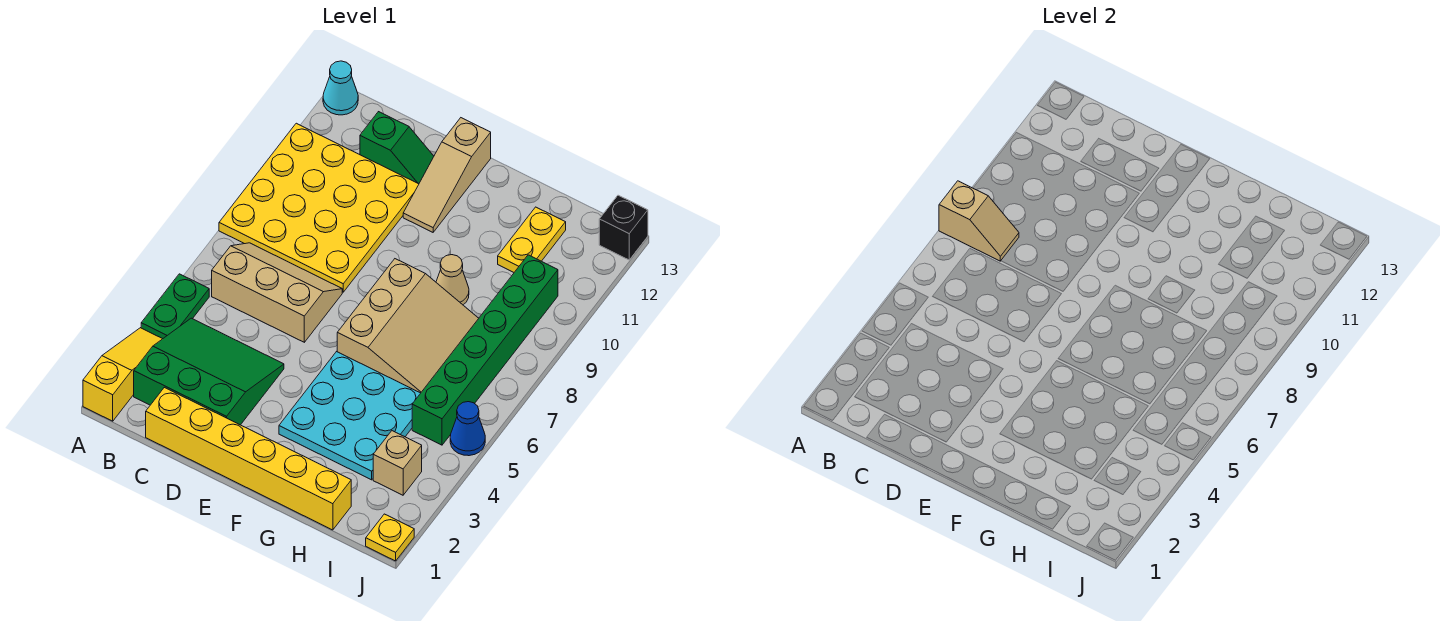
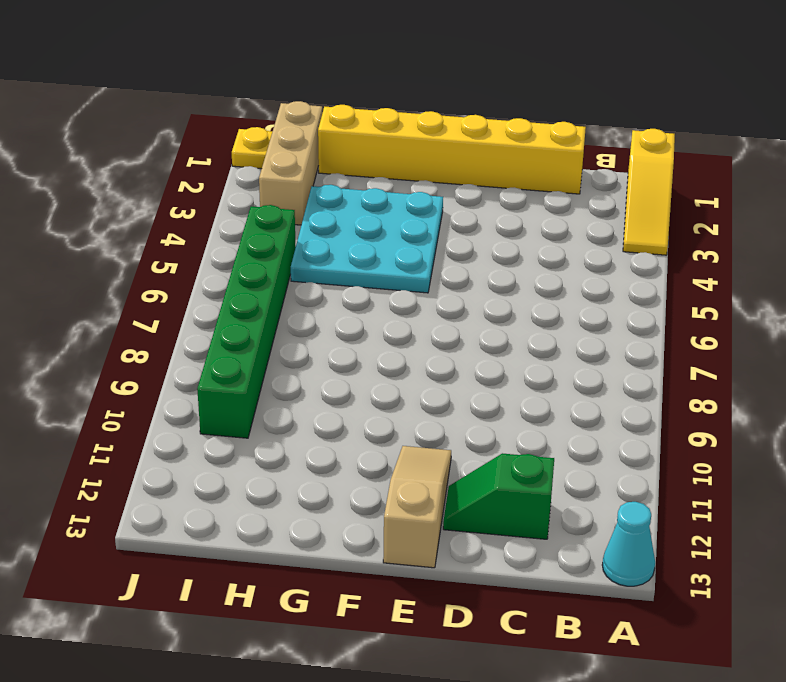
tan 1x3 brick [259,101,322,225] -> tan 1x1 brick [373,431,422,495]
none -> green 1x2 plate [141,274,209,339]
none -> yellow 4x4 plate [219,123,419,292]
none -> green 3x3 slope [134,318,284,425]

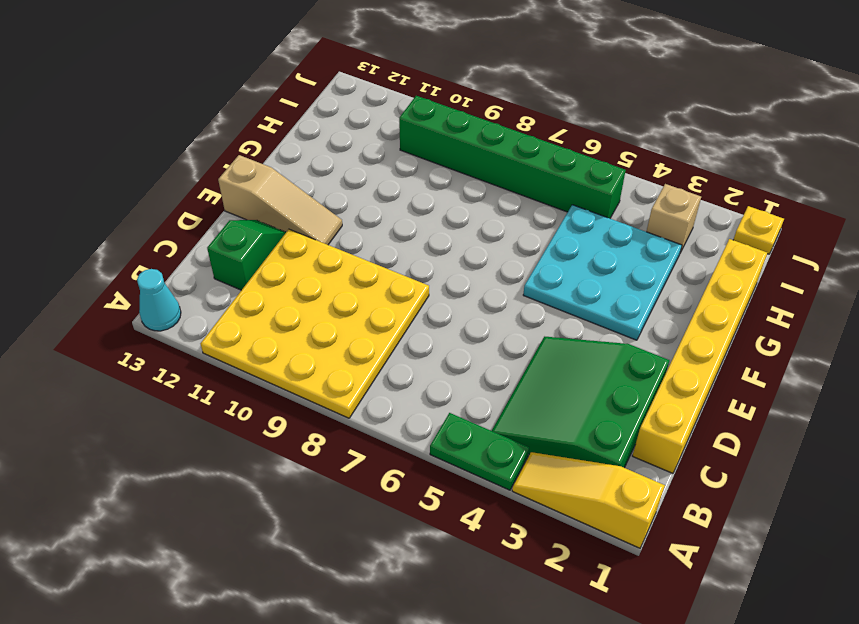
none -> tan 2x3 slope [212,243,342,342]
none -> tan 3x3 slope [337,259,479,393]
none -> tan 1x1 cone [436,255,469,305]

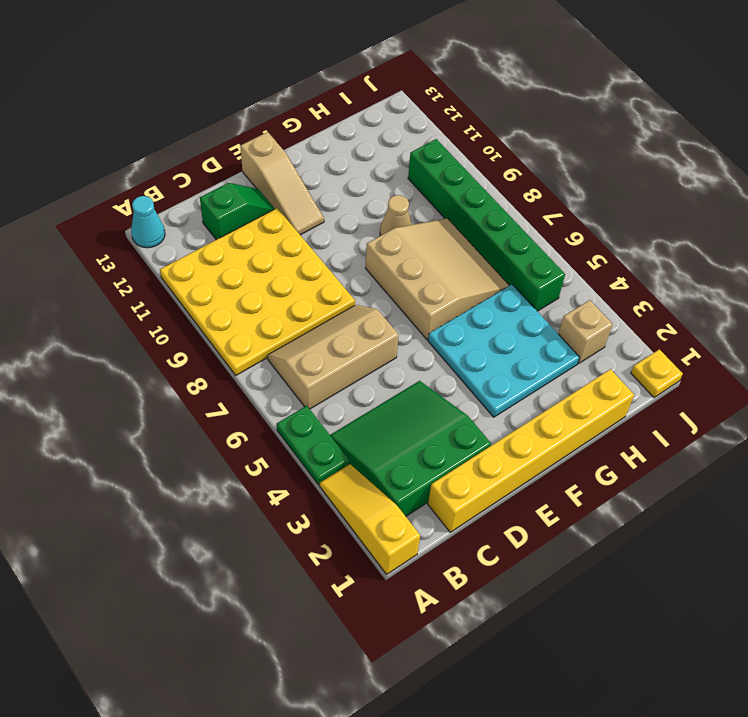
none -> yellow 1x2 plate [498,207,566,272]
none -> blue 1x1 cone [450,402,485,456]
none -> black 1x1 brick [599,195,648,260]

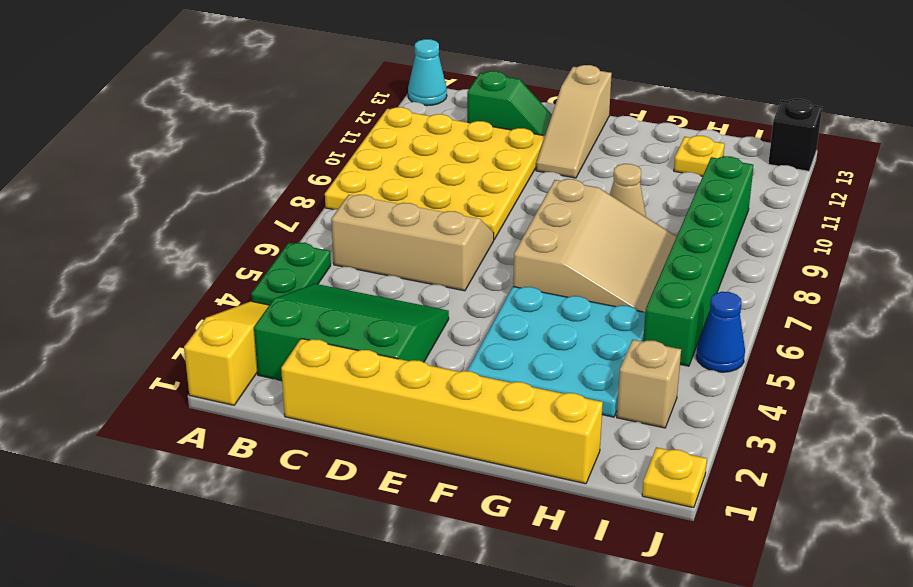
yellow 1x1 plate [674,136,724,176] -> yellow 1x2 plate [498,207,566,272]
none -> tan 1x2 slope [939,181,1019,261]

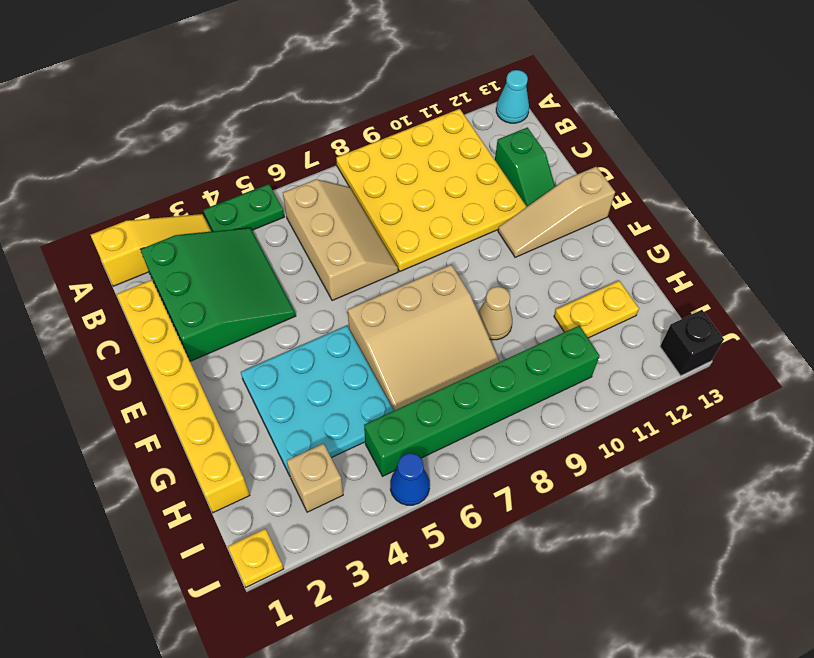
none -> tan 1x2 slope [939,181,1019,261]

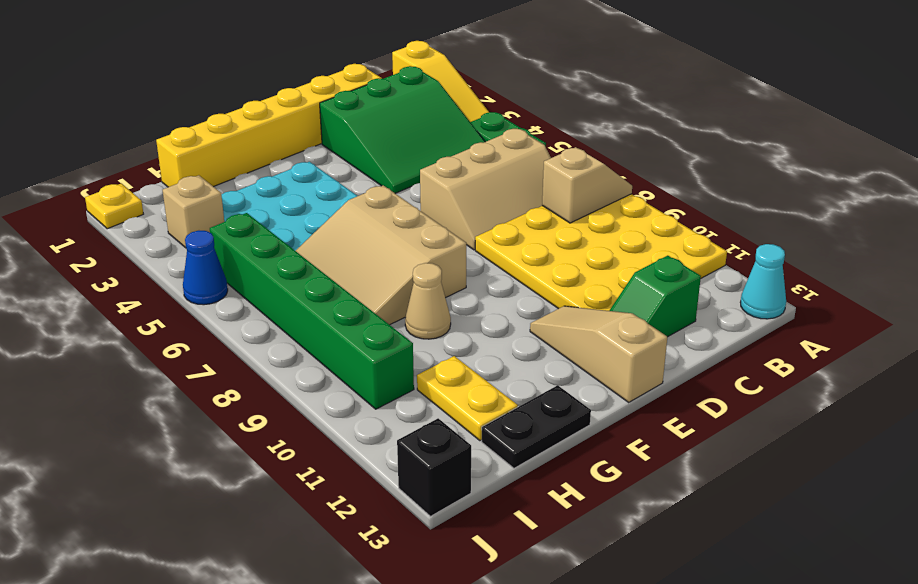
tan 1x2 slope [542,147,632,223] -> tan 1x2 slope turned to [939,181,1019,261]
black 1x2 plate [482,385,591,468] -> none

